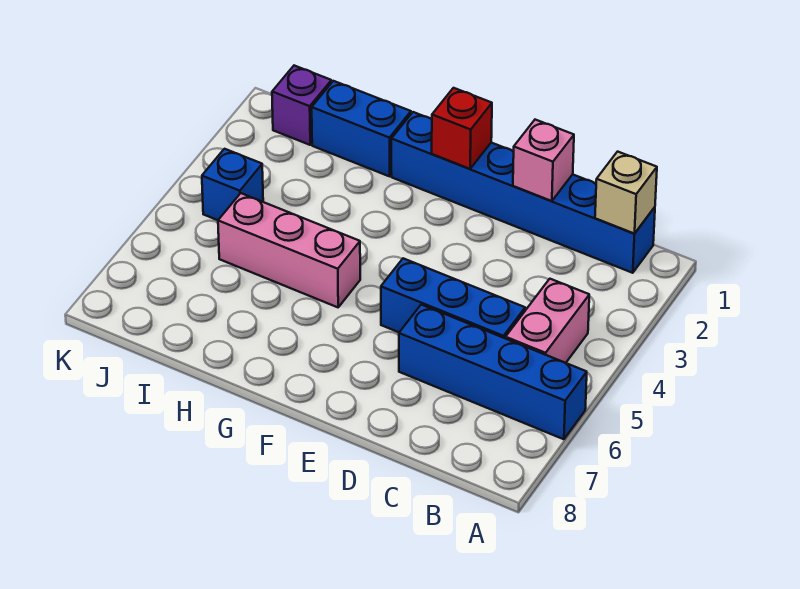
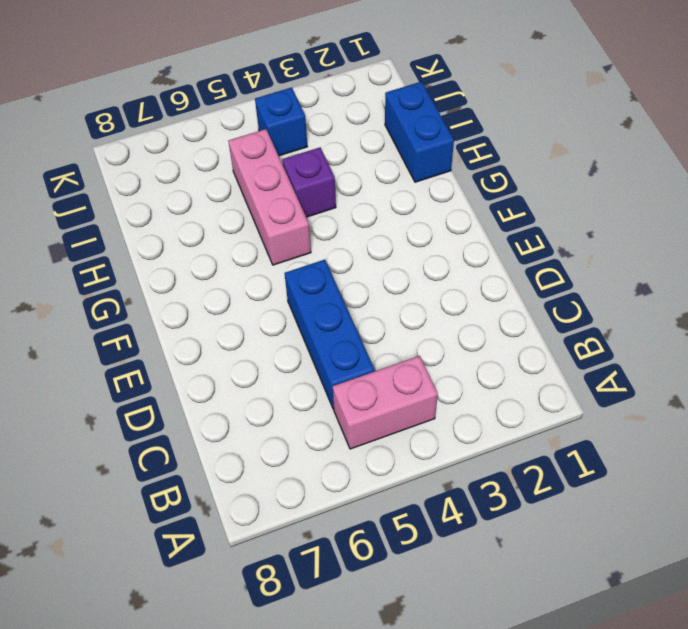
purple 1x1 brick [282,148,336,217] -> purple 1x1 brick moved to [272,66,331,145]
none -> blue 1x4 brick [399,305,587,439]
none -> blue 1x6 brick [391,112,655,273]

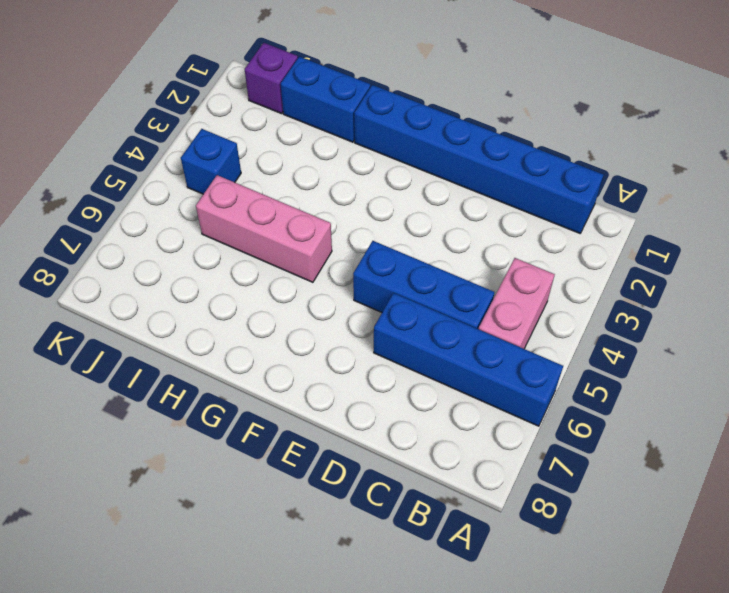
none -> tan 1x1 brick [595,152,657,234]
none -> pink 1x1 brick [513,120,574,201]

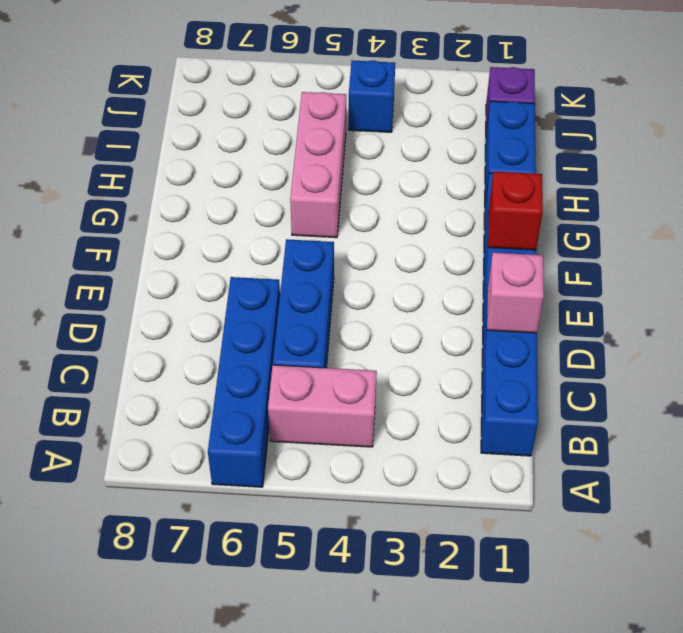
none -> tan 1x1 brick [595,152,657,234]

